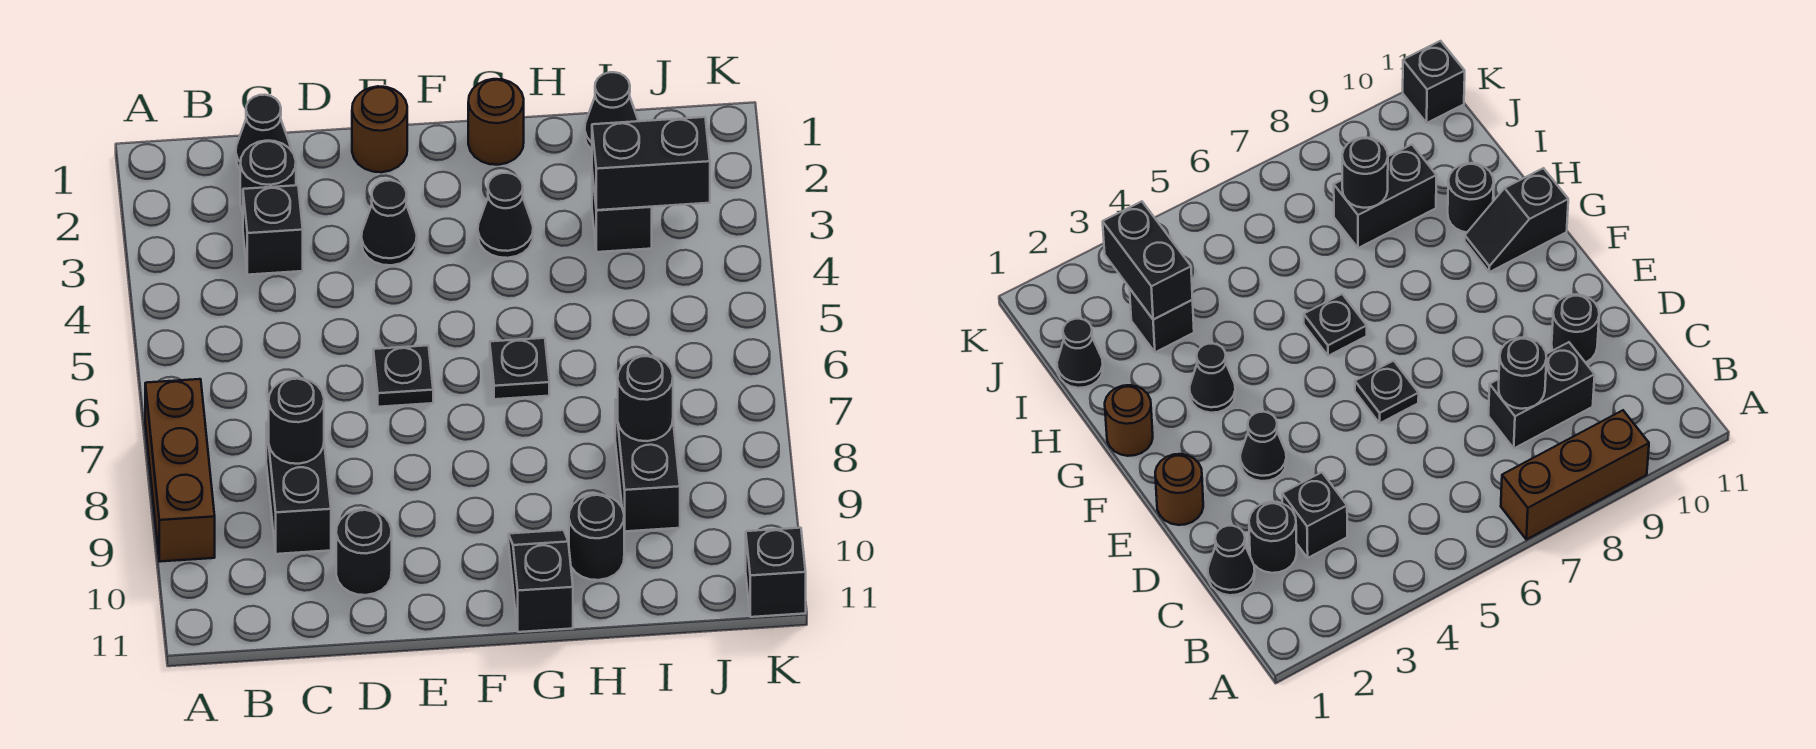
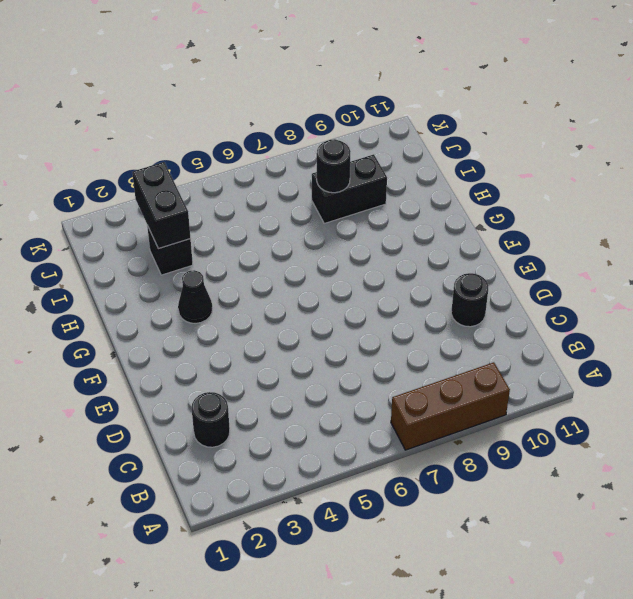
none -> black 1x1 cone [236,95,291,168]
none -> black 1x1 brick [243,185,303,275]
none -> black 1x2 brick [266,422,331,554]

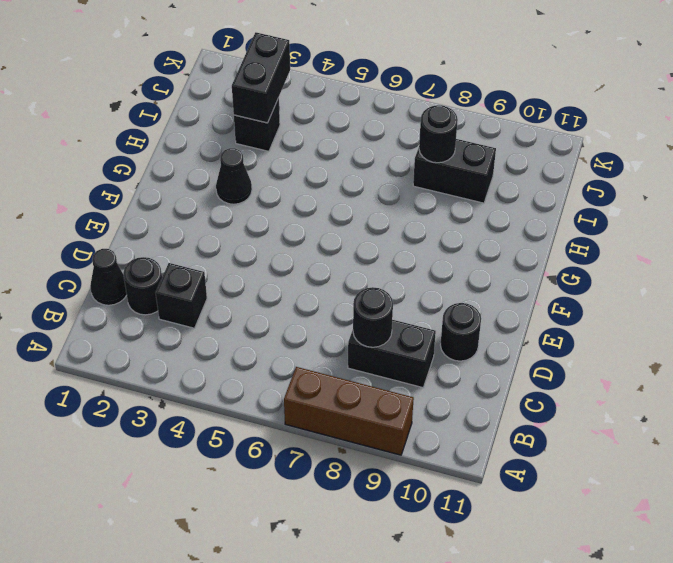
none -> brown 1x1 round brick [352,86,407,172]
none -> black 1x1 cone [361,180,417,265]
none -> black 1x1 plate [373,345,433,407]

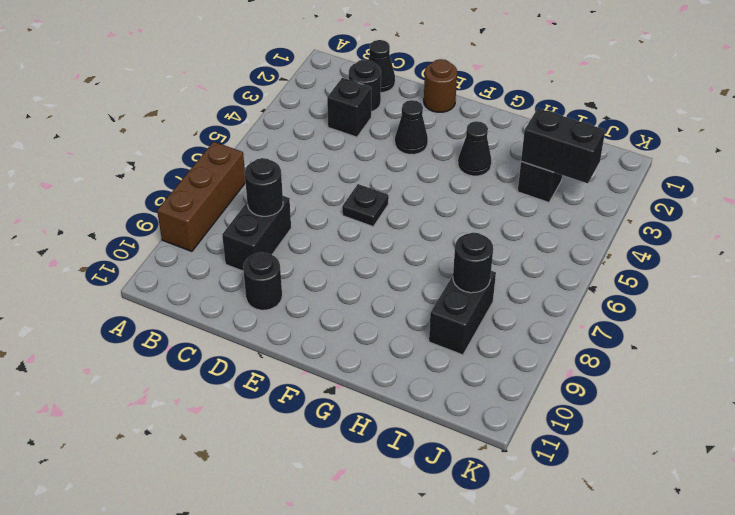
none -> brown 1x1 round brick [468,79,524,165]
none -> black 1x1 plate [490,338,549,399]
none -> black 1x2 slope [508,530,573,632]

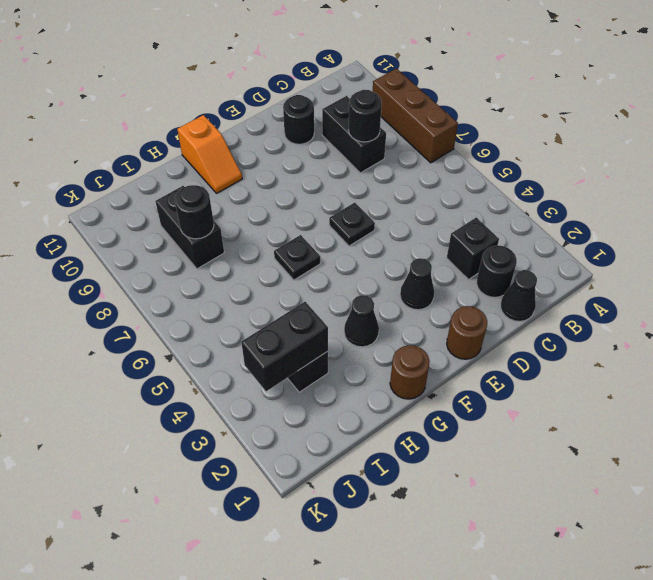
orange 1x2 slope [177,115,242,193] -> black 1x2 slope [508,530,573,632]
none -> black 1x1 round brick [569,494,624,580]
none -> black 1x1 cone [585,72,638,150]
none -> black 1x1 brick [746,528,806,617]

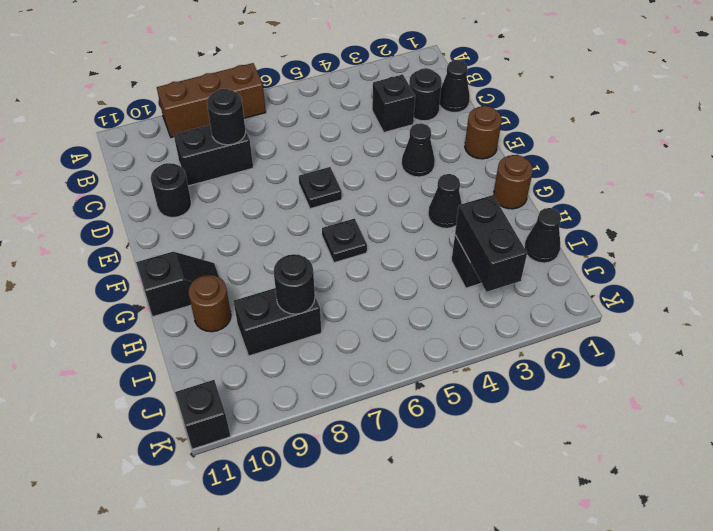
brown 1x1 round brick [188,275,231,332] -> black 1x1 round brick [569,494,624,580]

